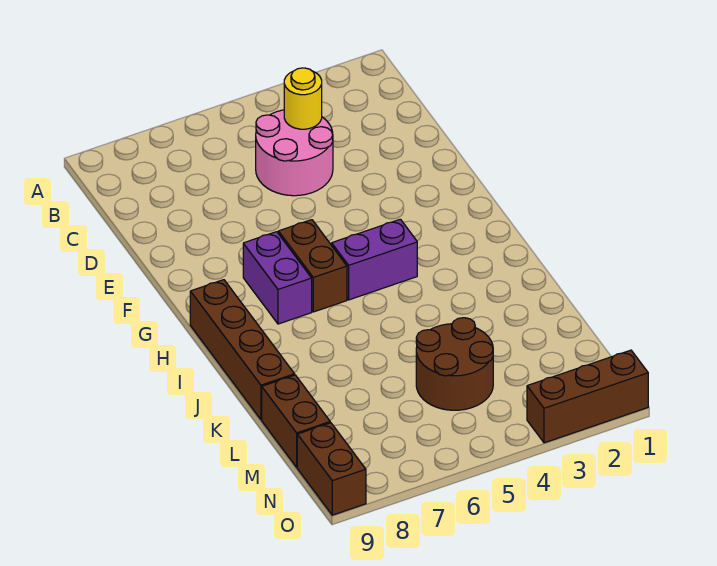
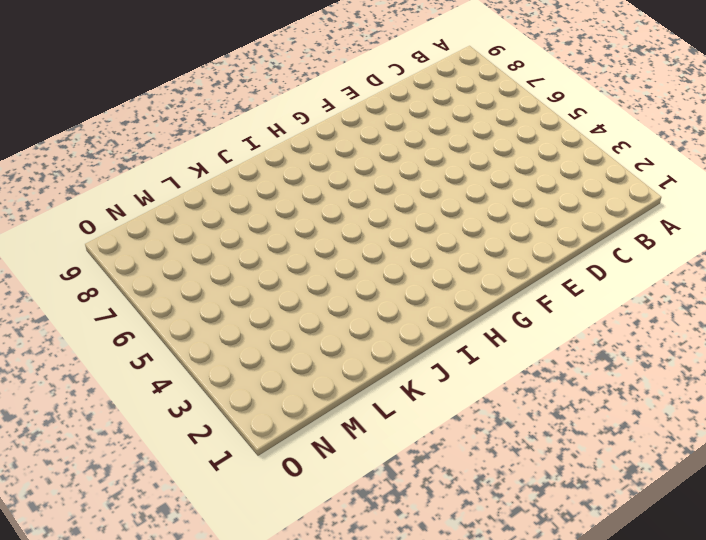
none -> pink 2x2 round brick [256,110,333,196]
none -> brown 1x2 brick [278,220,347,312]

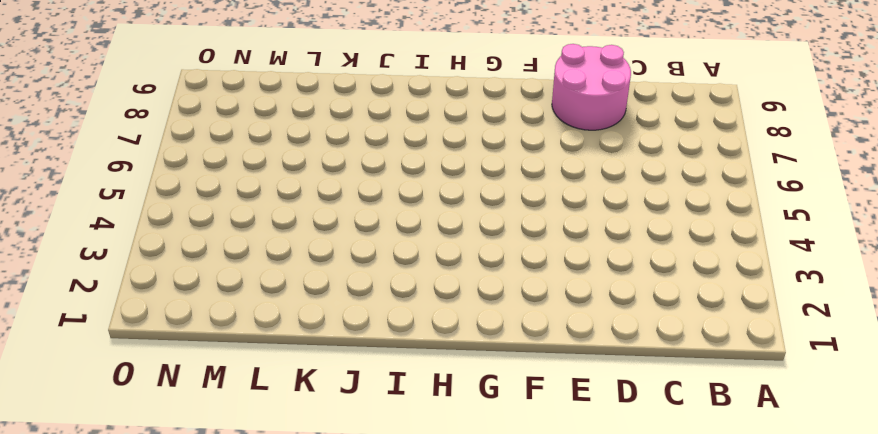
pink 2x2 round brick [552,44,631,130] -> pink 2x2 round brick moved to [256,110,333,196]
none -> brown 1x2 brick [278,220,347,312]
none -> purple 1x2 brick [243,232,312,324]

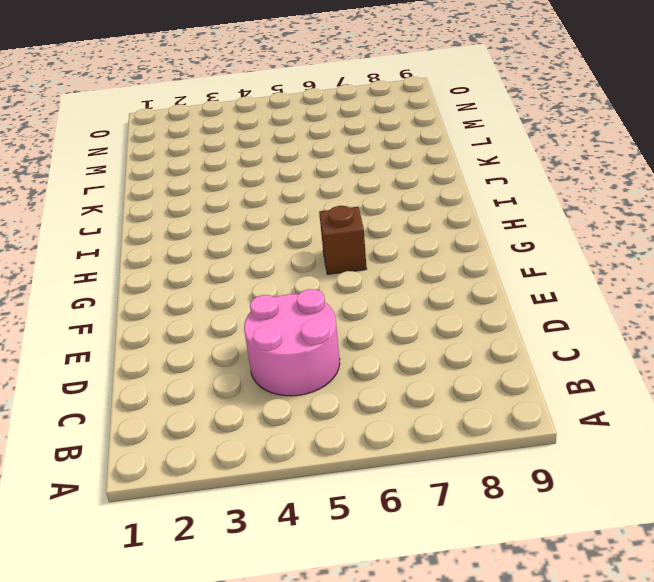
brown 1x1 brick [319,206,367,274] -> brown 1x2 brick [278,220,347,312]
none -> purple 1x2 brick [243,232,312,324]
none -> purple 1x2 brick [332,219,417,300]

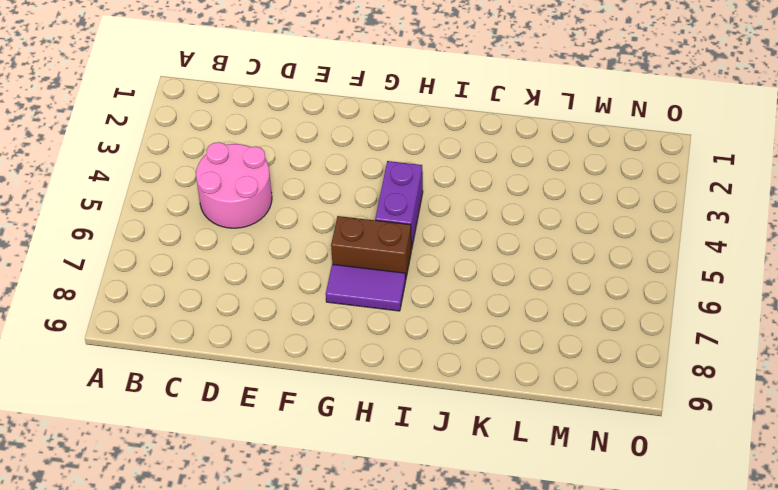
purple 1x2 tile [326,264,406,311] -> purple 1x2 brick [243,232,312,324]
none -> brown 1x4 brick [190,280,295,420]
none -> brown 2x2 round brick [416,318,493,410]

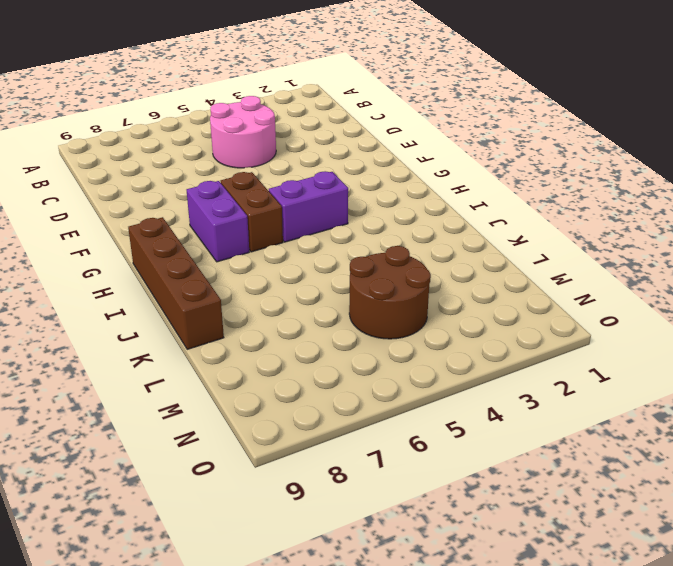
none -> brown 1x2 brick [262,375,330,467]
none -> brown 1x2 brick [297,423,366,515]

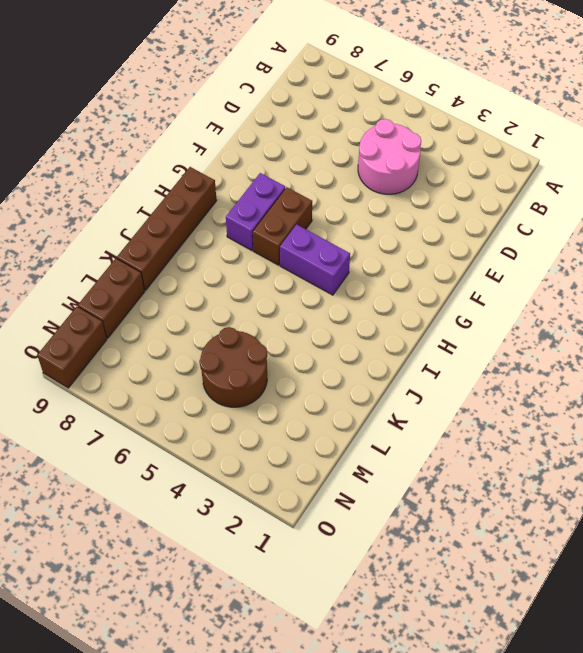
none -> brown 1x3 brick [527,350,648,443]
none -> yellow 1x1 round brick [284,68,322,129]

